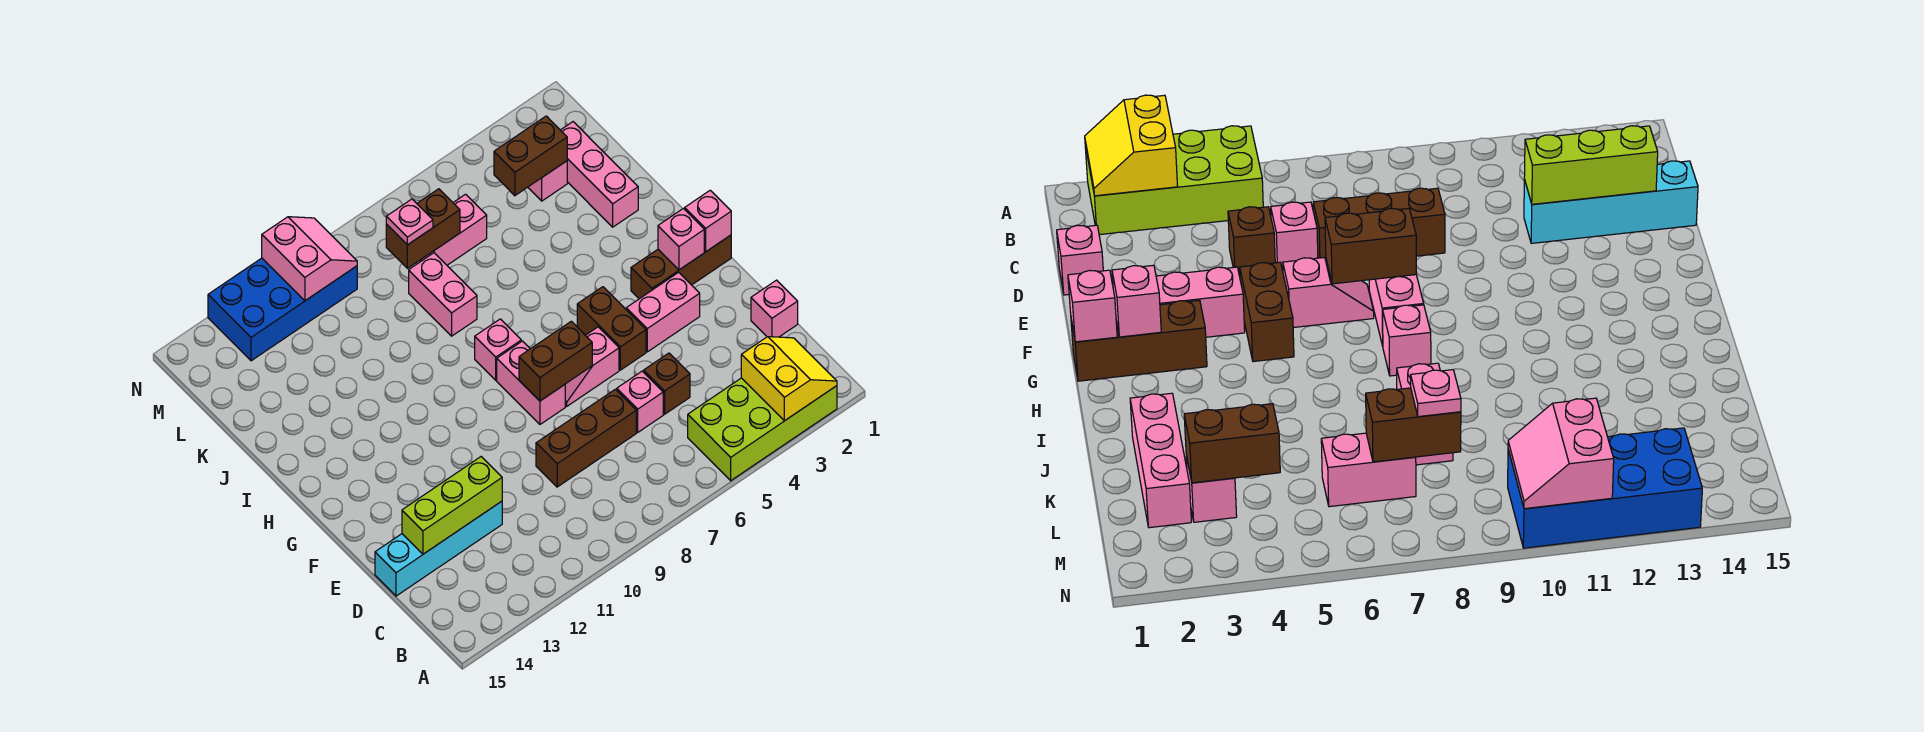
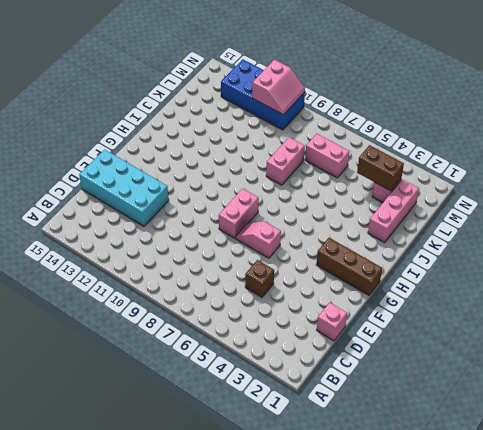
cyan 2x4 brick [79,149,169,226] -> cyan 1x4 brick [375,501,502,596]
none -> lime 2x4 brick [688,378,837,481]
none -> pink 1x1 brick [617,371,663,432]
none -> brown 1x3 brick [536,389,636,487]

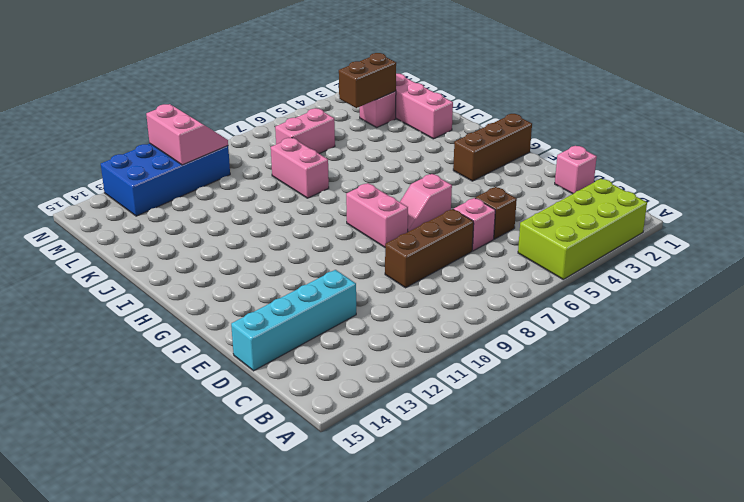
none -> pink 1x2 brick [626,272,700,352]
none -> brown 1x2 brick [577,287,646,370]
none -> pink 1x1 brick [475,319,521,380]

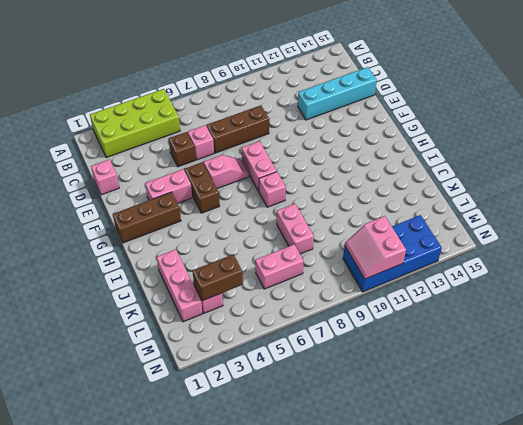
none -> yellow 2x2 slope [741,337,837,421]
none -> lime 1x3 brick [402,457,502,554]
none -> brown 1x2 brick [519,321,592,401]

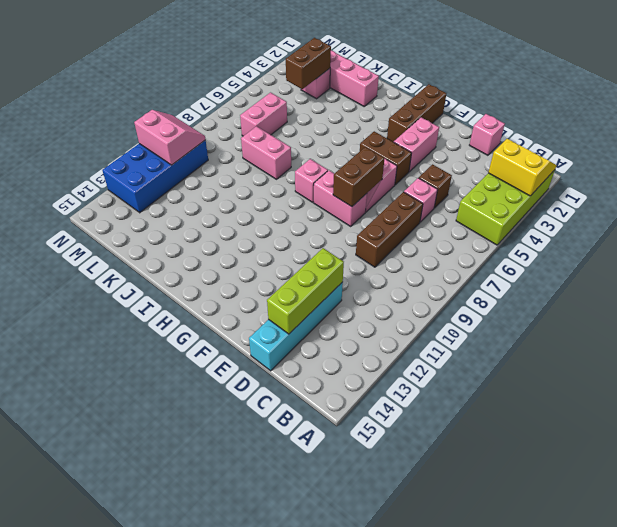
none -> pink 1x1 brick [685,190,731,252]
none -> pink 1x1 brick [658,208,704,270]
none -> brown 1x2 brick [386,189,460,268]

